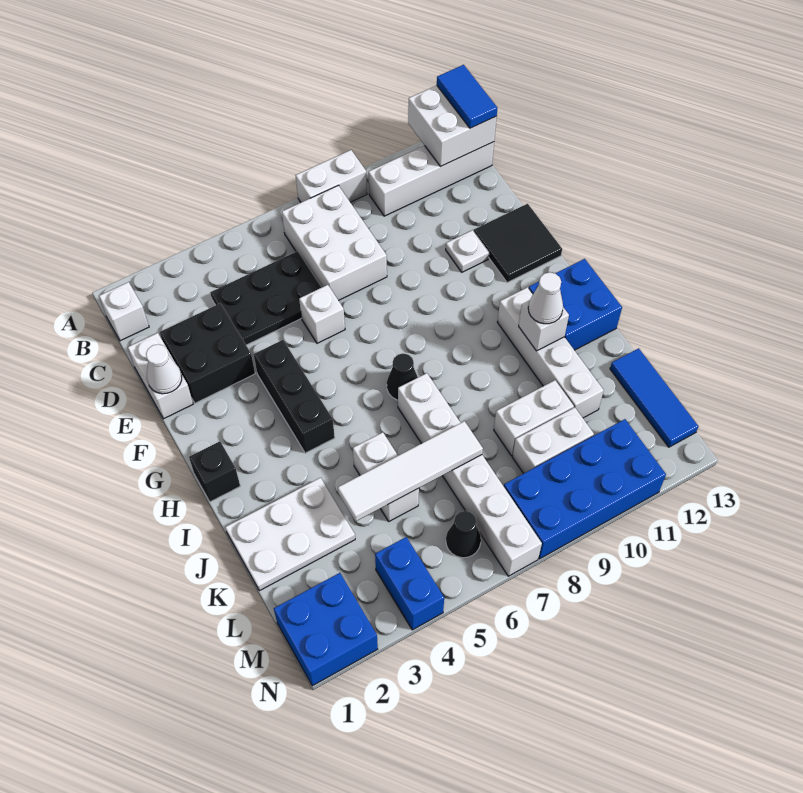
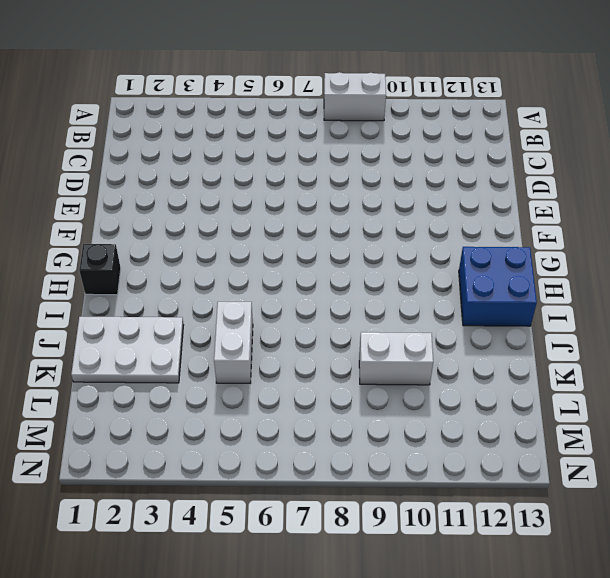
none -> white 1x1 brick [99,282,149,341]
none -> white 2x3 brick [282,185,387,300]
none -> white 1x4 brick [368,142,494,216]
none -> black 2x3 plate [210,251,322,345]

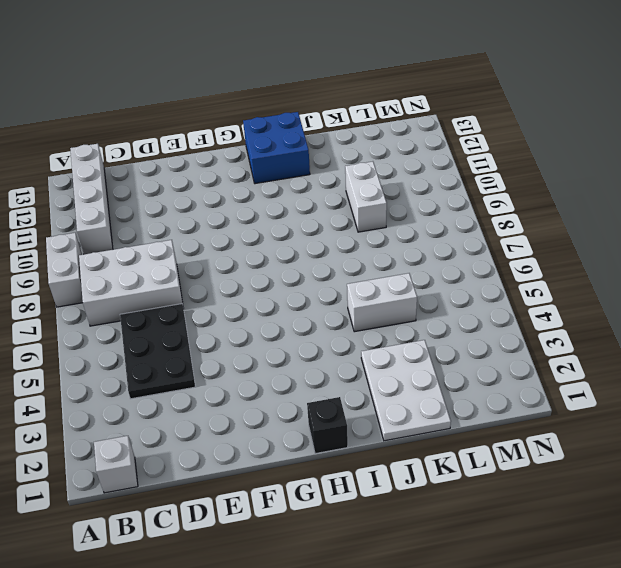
none -> white 1x2 brick [128,333,193,419]
none -> black 2x2 brick [160,303,255,403]
none -> white 1x1 brick [299,285,345,343]
none -> white 1x1 plate [446,230,489,272]

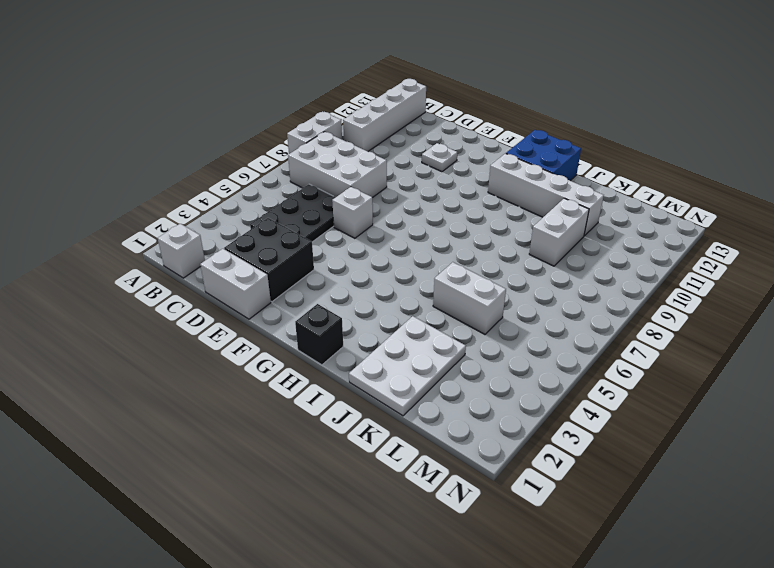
none -> black 2x2 tile [474,204,562,283]
none -> black 1x3 brick [254,340,335,453]
none -> black 1x1 cone [387,353,418,400]
none -> white 1x6 brick [398,373,542,576]

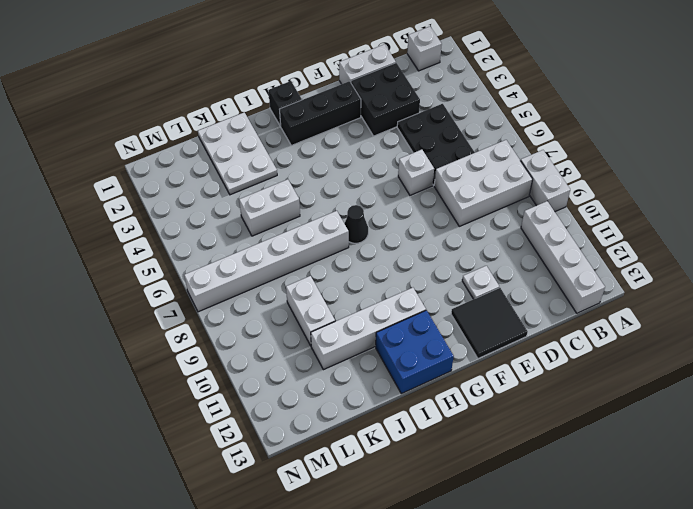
black 1x3 brick [280,81,361,145] -> black 1x3 brick moved to [254,340,335,453]
none -> blue 1x3 tile [610,348,698,447]
none -> white 1x2 brick [513,407,594,474]
none -> blue 2x2 brick [274,573,378,686]
none -> blue 1x2 brick [375,537,444,630]

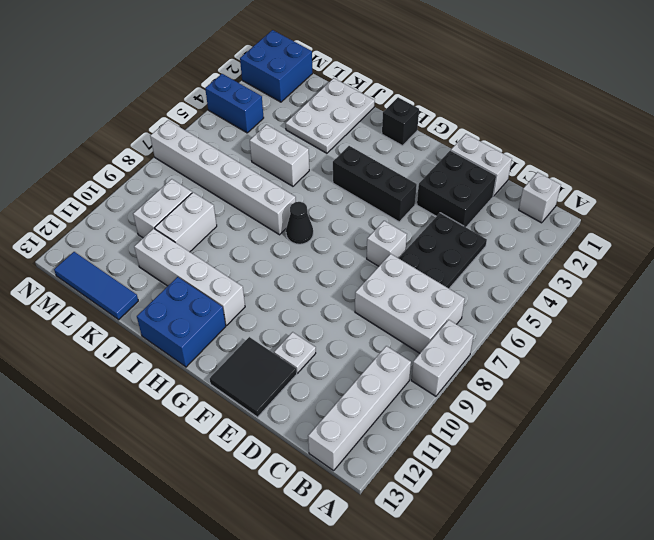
none -> black 1x1 cone [446,511,481,558]
none -> blue 2x4 brick [504,419,666,559]
none -> white 2x2 brick [408,86,497,167]
none -> white 1x1 cone [146,344,182,394]

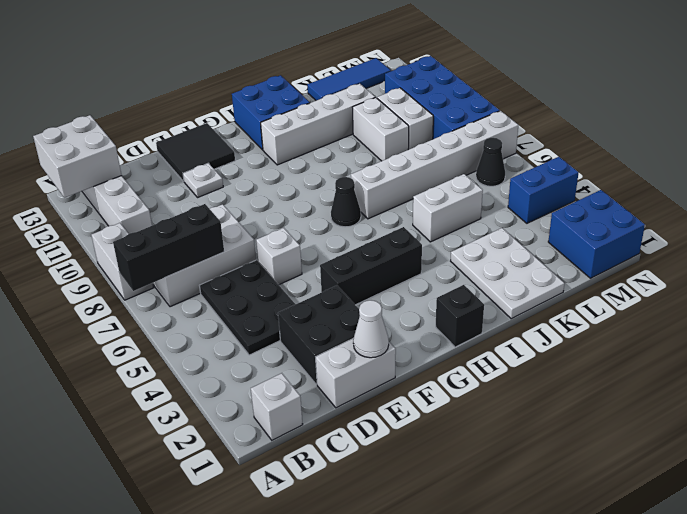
black 1x3 brick [113,204,224,291] -> none
none -> white 1x1 brick [519,300,569,351]
none -> white 1x4 tile [338,421,483,521]
none -> blue 1x2 tile [437,65,497,128]
none -> white 1x1 cone [528,272,563,324]

